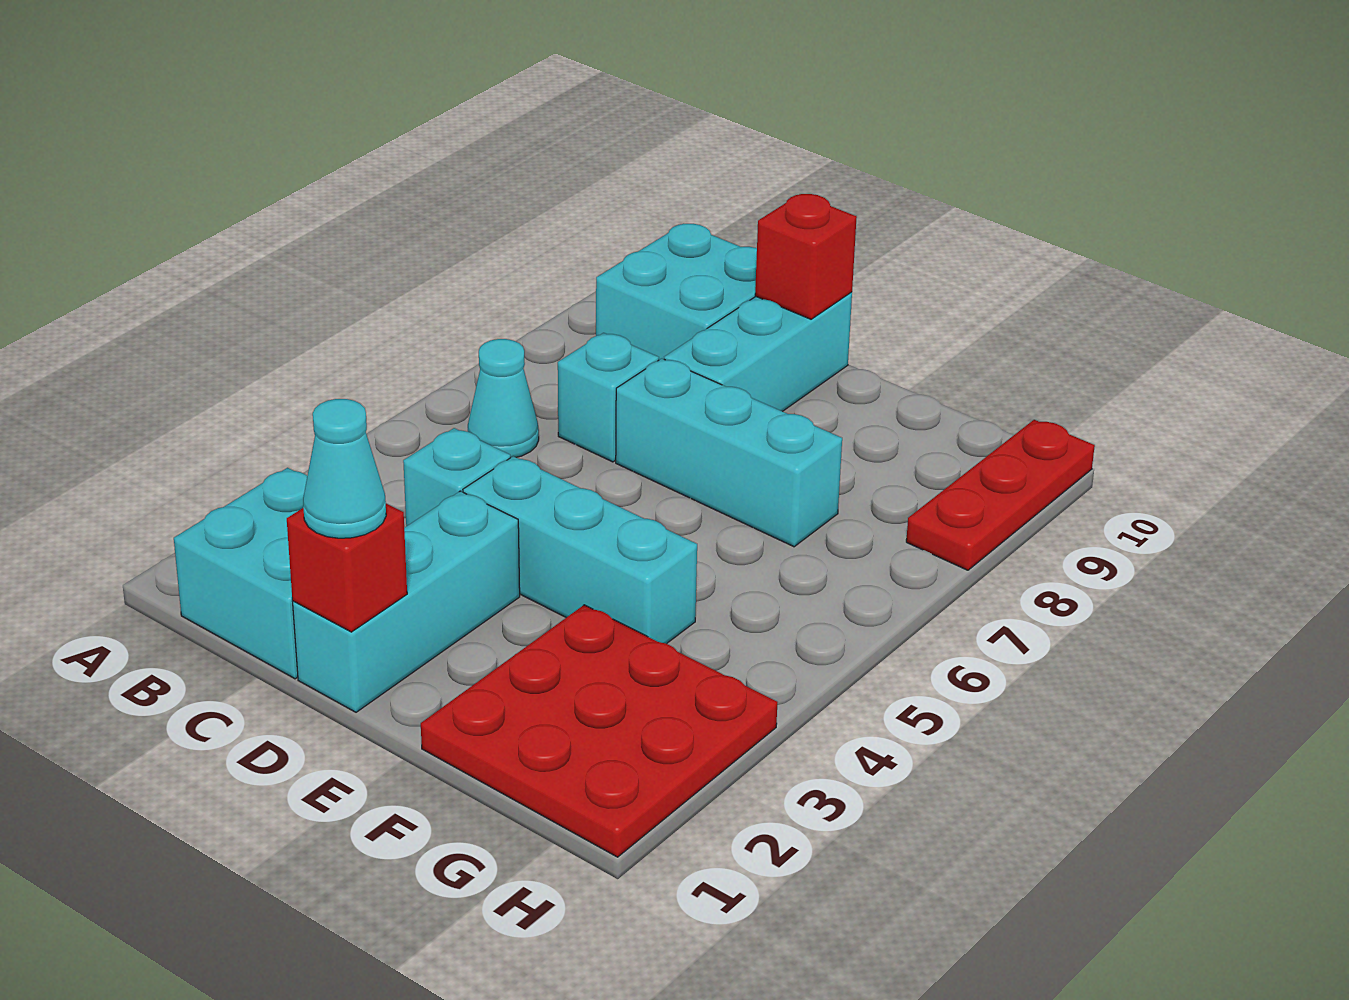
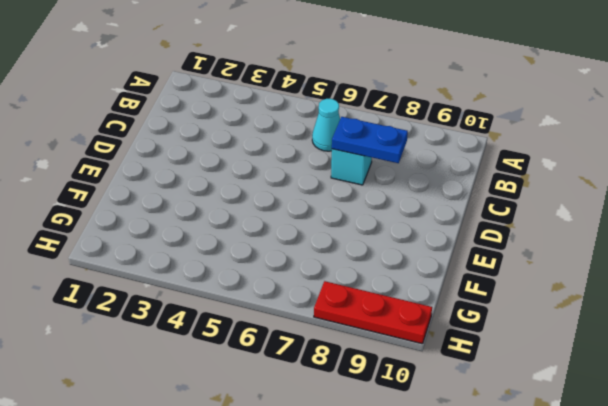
blue 1x2 plate [332,117,408,163] -> none
none -> cyan 2x2 brick [174,468,307,679]
none -> cyan 2x2 brick [596,224,757,360]
none -> cyan 1x1 brick [403,428,510,526]

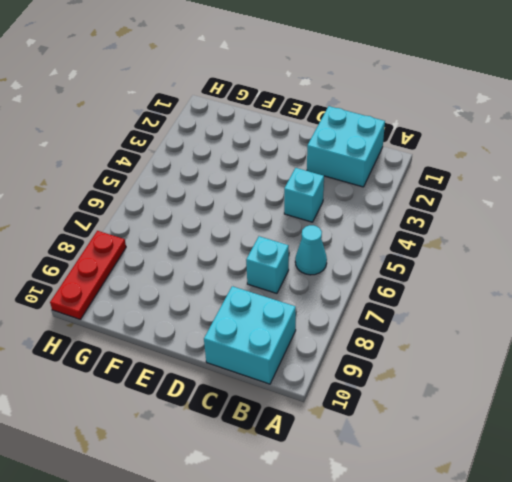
none -> cyan 1x3 brick [293,491,520,712]
none -> cyan 1x3 brick [463,456,697,644]
none -> cyan 1x3 brick [616,359,842,547]

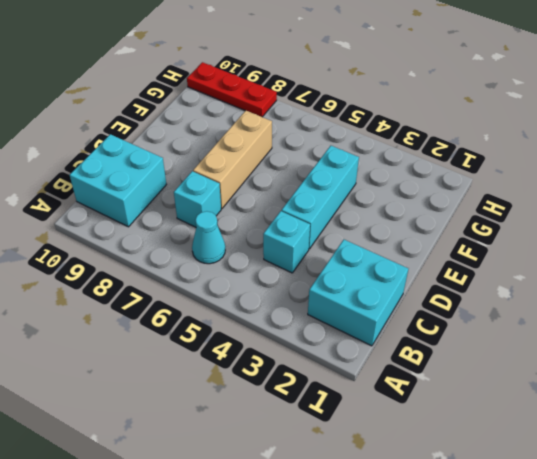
tan 1x3 brick [193,111,272,209] -> cyan 1x3 brick [616,359,842,547]
none -> cyan 1x3 brick [293,491,520,712]
none -> cyan 1x3 brick [664,292,852,411]
none -> red 3x3 plate [421,605,778,857]

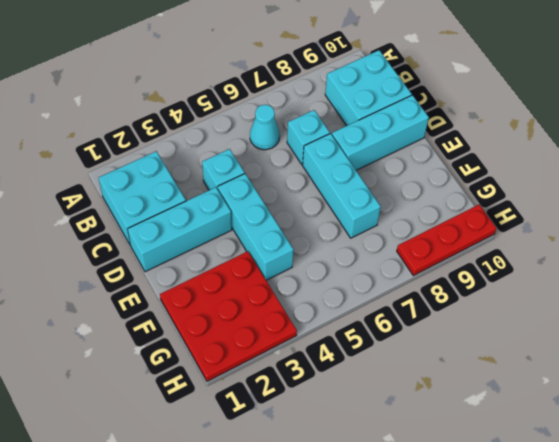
none -> red 1x1 brick [287,504,407,632]
none -> red 1x1 brick [755,194,857,319]
none -> cyan 1x1 cone [303,399,386,538]

